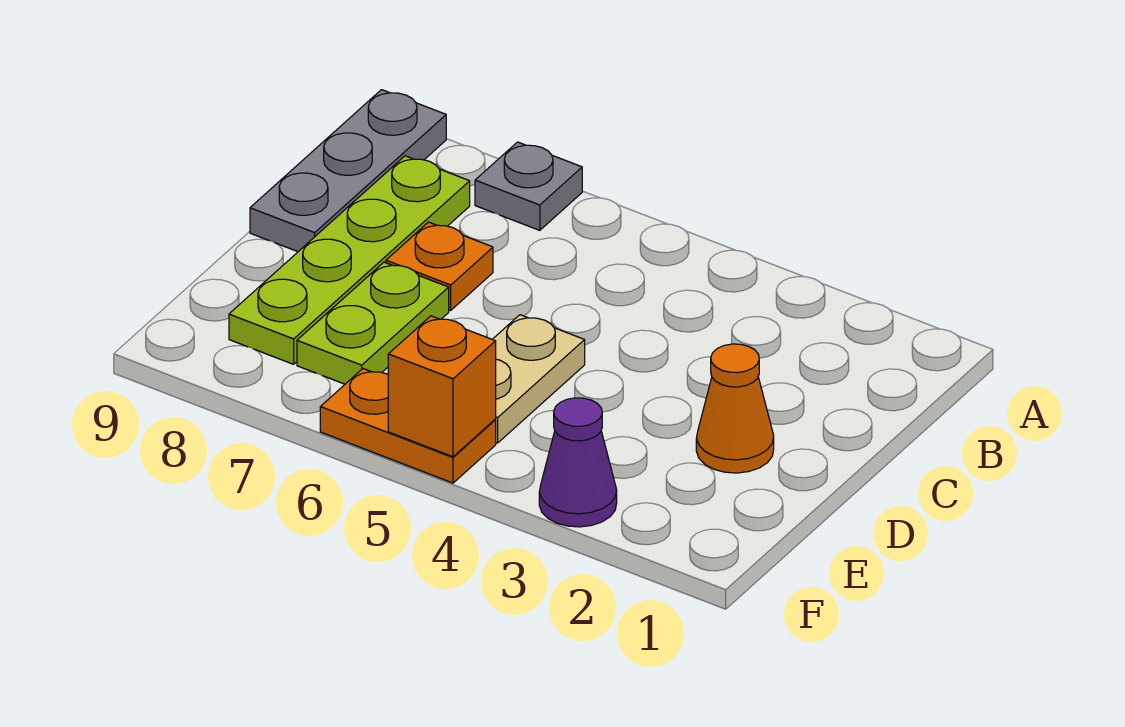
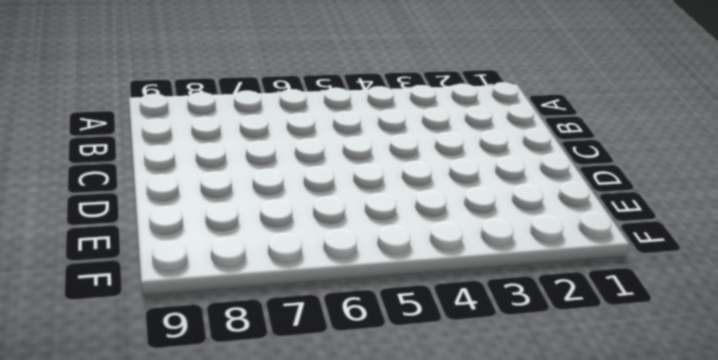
none -> grey 1x1 plate [475,142,582,230]
none -> grey 1x3 plate [250,90,446,252]

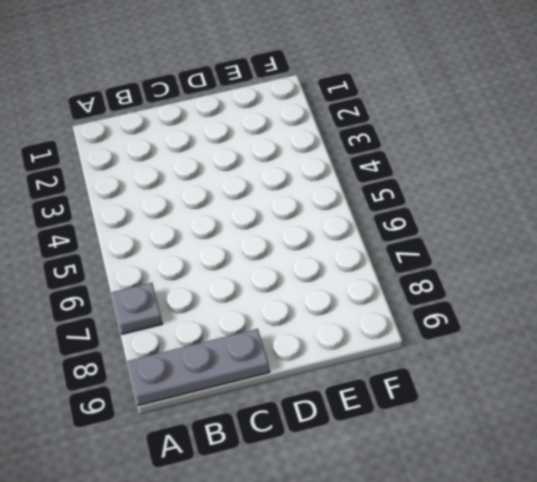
none -> lime 1x4 plate [229,156,470,364]
none -> orange 1x1 plate [386,222,493,310]

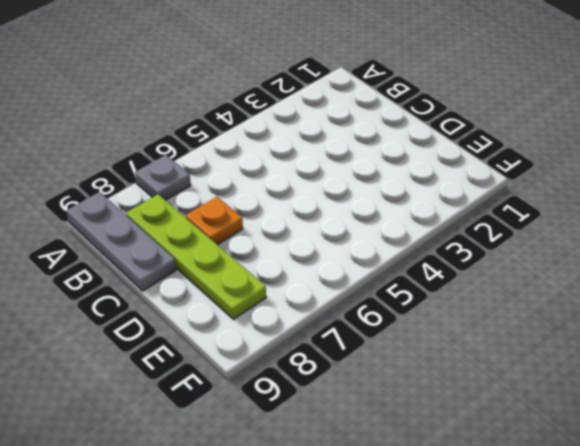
none -> orange 1x1 cone [696,344,774,473]
none -> tan 1x2 plate [493,315,585,443]

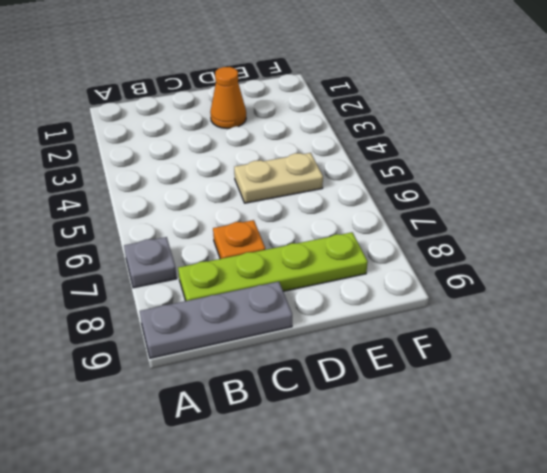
none -> lime 1x2 plate [297,262,449,384]
none -> purple 1x1 cone [539,398,617,527]

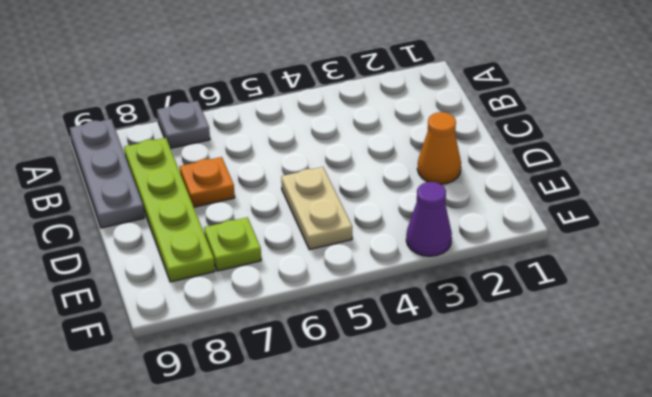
lime 1x1 plate [204,217,261,271] -> lime 1x2 plate [297,262,449,384]
none -> orange 1x2 plate [320,369,496,483]
none -> orange 1x1 brick [388,316,496,457]

